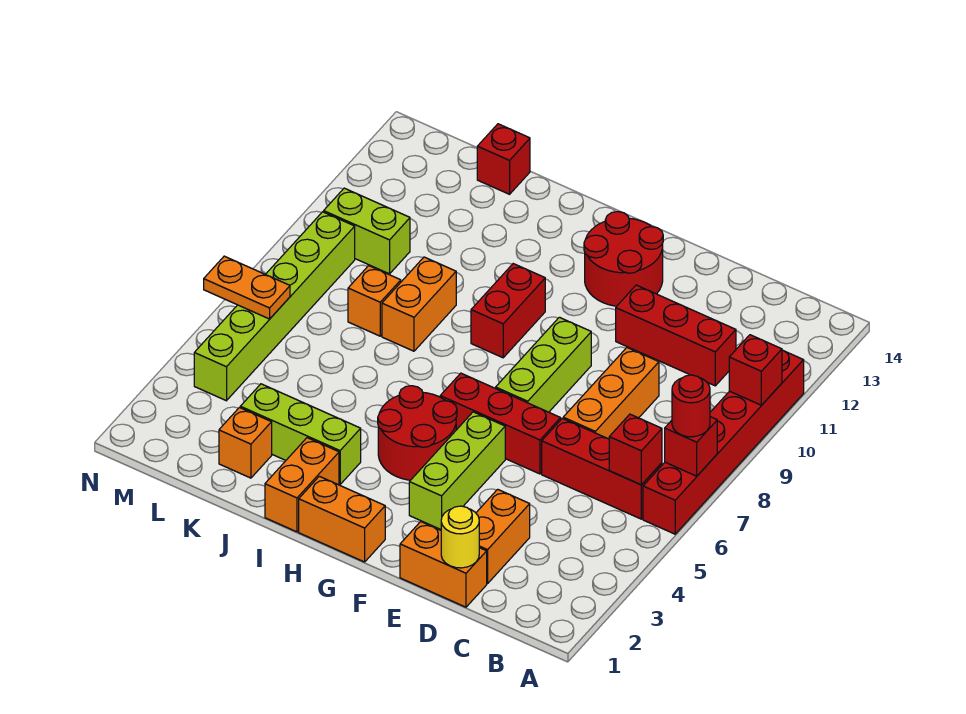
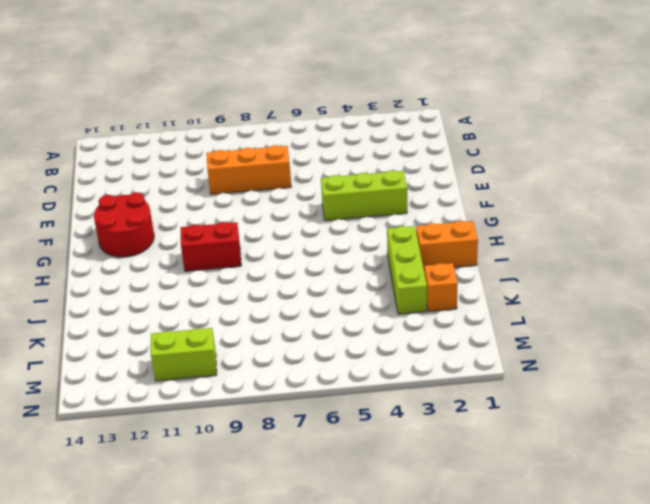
lime 1x2 brick [151,328,217,381] -> lime 1x2 brick turned to [324,188,410,274]
none -> red 1x6 brick [643,350,804,534]
none -> red 1x3 brick [542,418,662,519]
none -> red 1x3 brick [616,285,736,386]

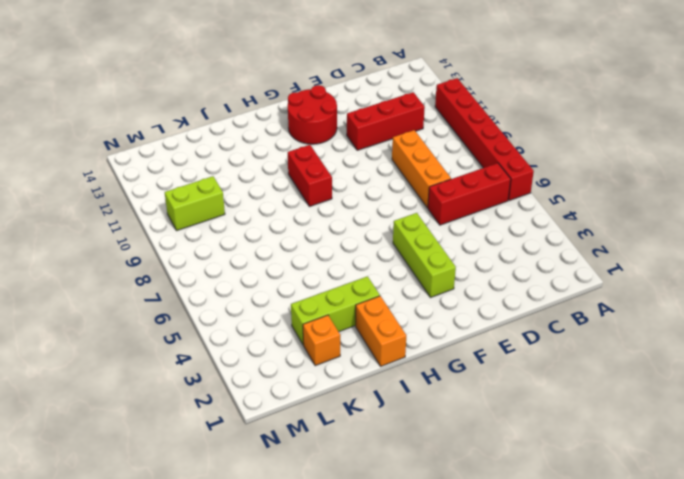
none -> orange 1x2 brick [400,522,487,607]
none -> orange 1x2 brick [476,489,530,584]
none -> red 1x3 brick [440,373,561,474]

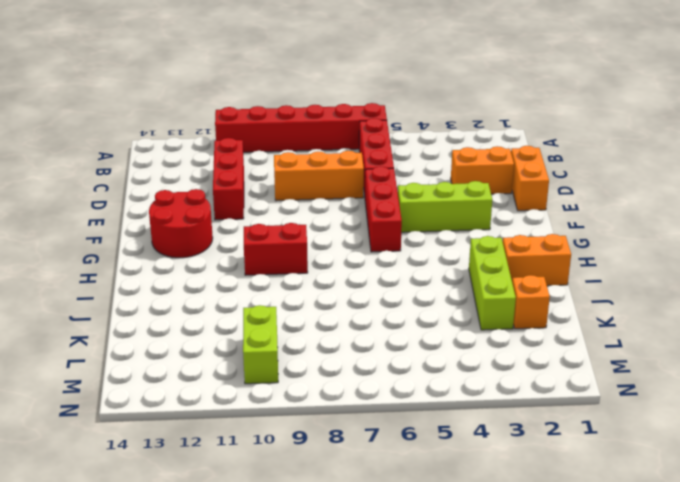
none -> lime 1x3 brick [496,317,591,412]
none -> orange 1x2 brick [299,476,385,562]
none -> red 2x2 round brick [378,386,457,480]

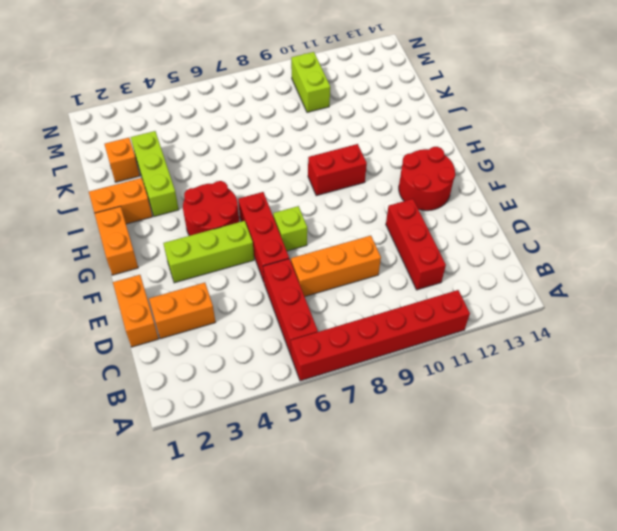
lime 1x1 brick [273,206,307,251] -> lime 1x3 brick [496,317,591,412]
none -> orange 1x2 brick [382,257,456,351]
none -> orange 1x1 brick [348,266,401,336]
none -> red 1x1 brick [477,124,530,194]

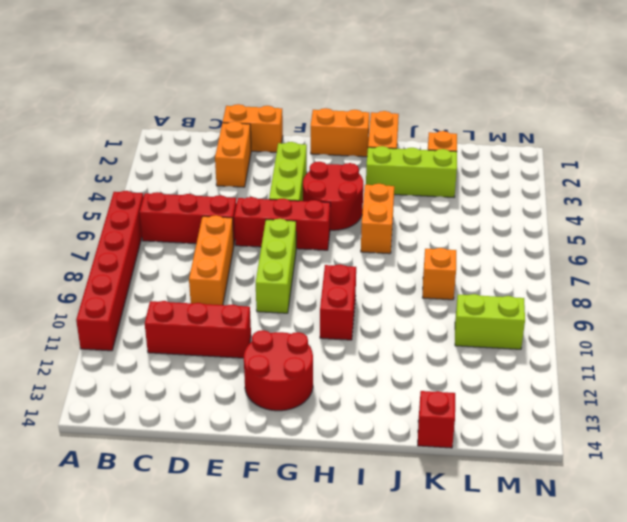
orange 1x2 brick [361,184,394,254] -> orange 1x2 brick moved to [382,257,456,351]
none -> lime 1x6 brick [194,212,355,401]
none -> red 1x1 brick [665,417,717,476]
none -> red 1x1 brick [729,335,782,405]

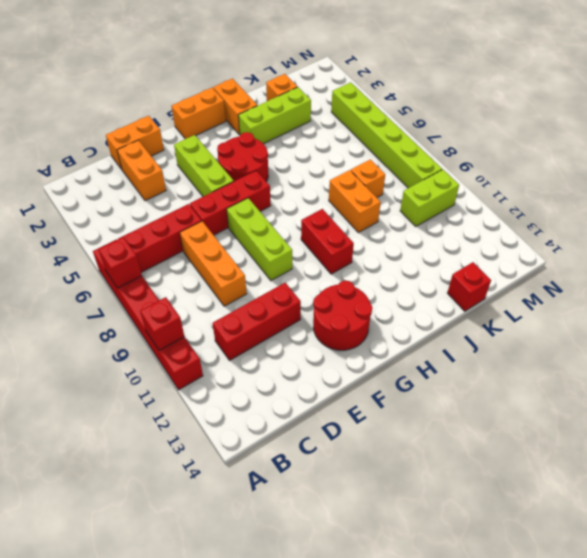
none -> red 1x1 brick [609,414,662,485]
none -> yellow 1x1 round brick [441,506,479,568]
none -> orange 1x2 plate [204,256,290,319]

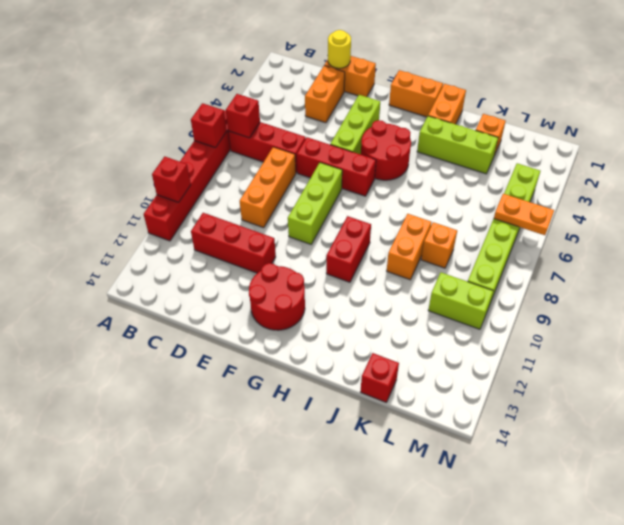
none -> red 1x1 round brick [672,375,710,437]

